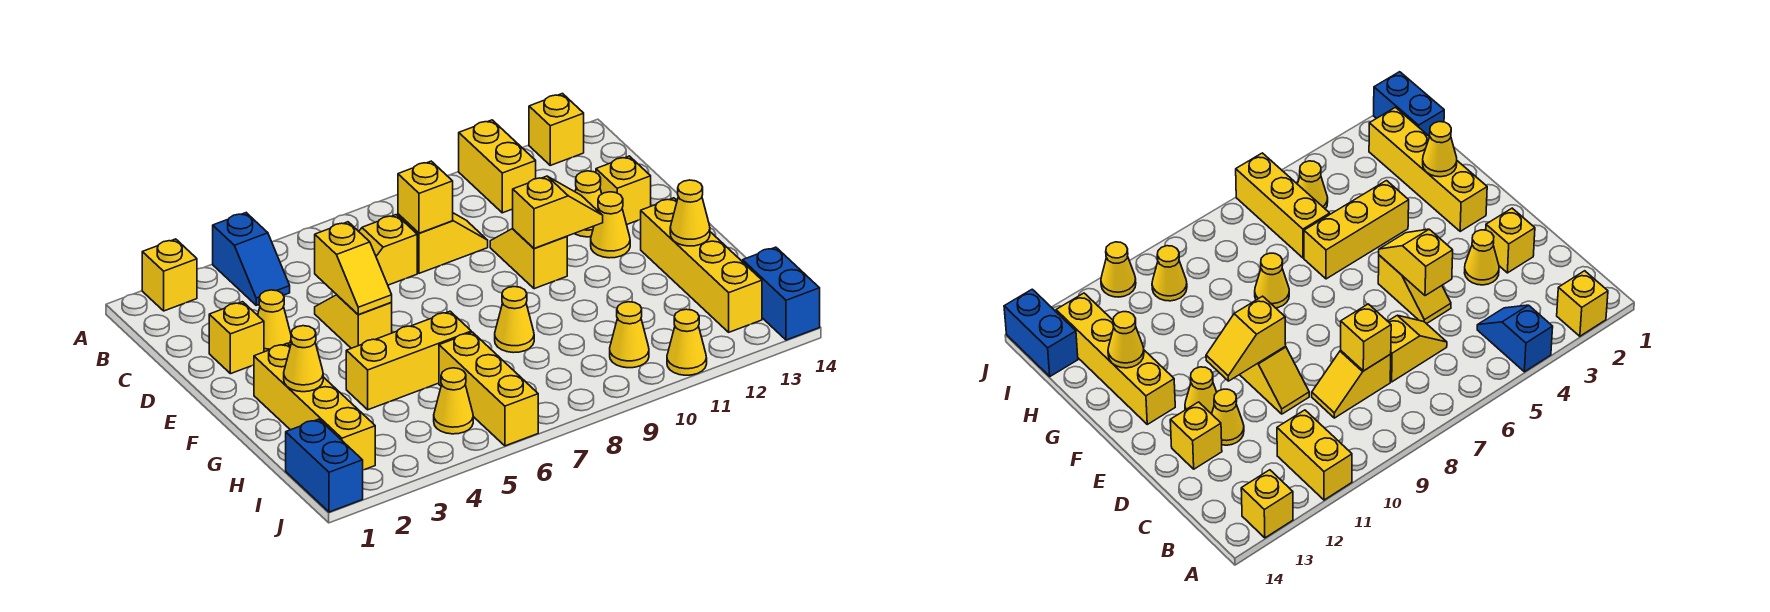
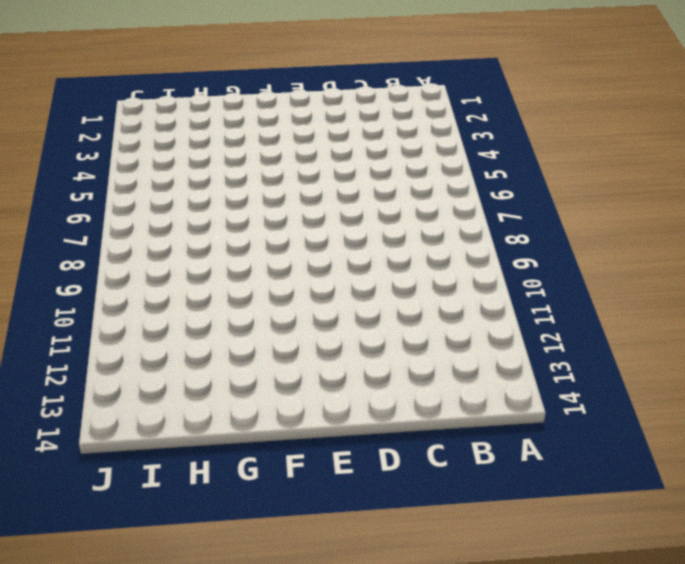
none -> yellow 1x1 brick [142,239,197,311]
none -> blue 1x2 slope [213,213,290,305]
none -> yellow 1x2 brick [459,120,536,213]

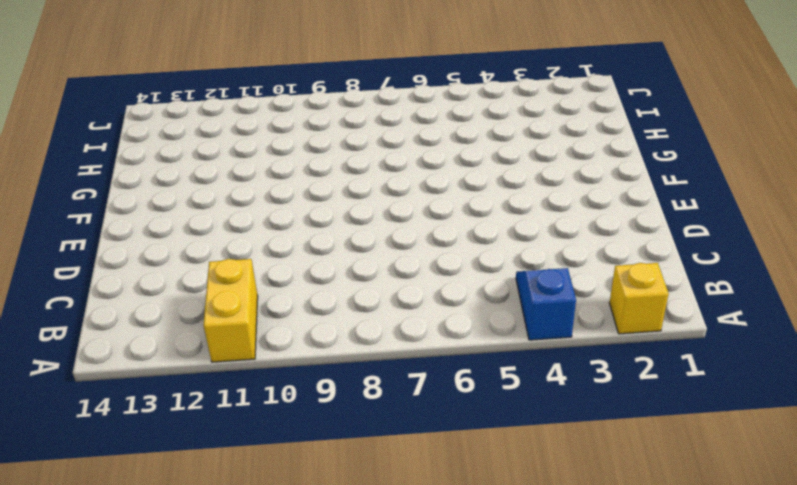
none -> yellow 1x1 brick [529,94,584,165]
none -> yellow 1x2 slope [359,215,417,285]
none -> yellow 1x2 slope [398,213,488,273]

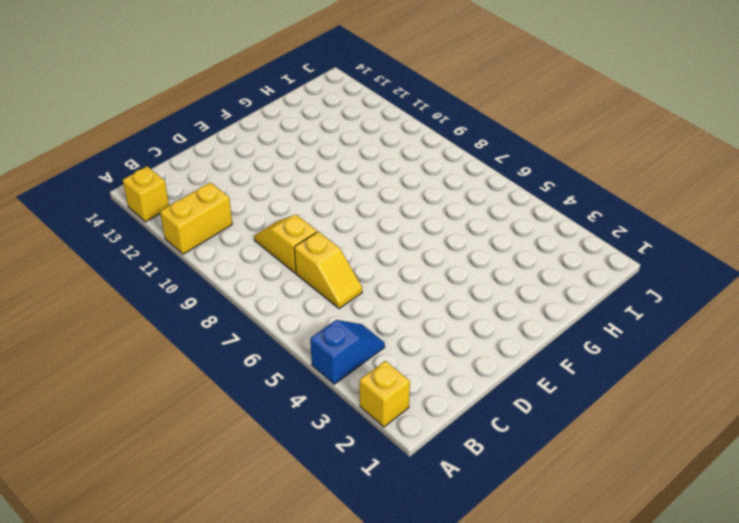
none -> yellow 1x1 brick [209,302,264,374]
none -> yellow 1x1 cone [258,290,292,352]
none -> yellow 1x2 slope [315,295,392,348]

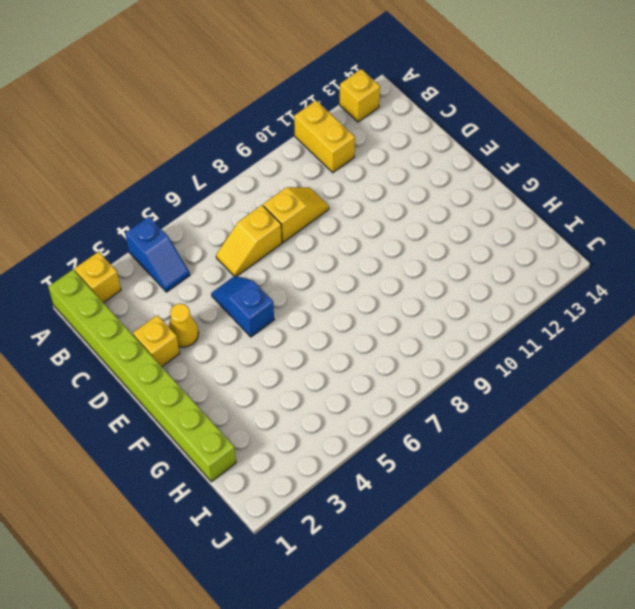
lime 1x8 brick [48,270,236,482] -> none
blue 1x2 slope [211,276,274,337] -> yellow 1x2 slope [315,295,392,348]
none -> yellow 1x2 slope [490,229,567,289]
none -> yellow 1x1 cone [575,171,602,237]
none -> yellow 1x1 brick [596,156,651,225]

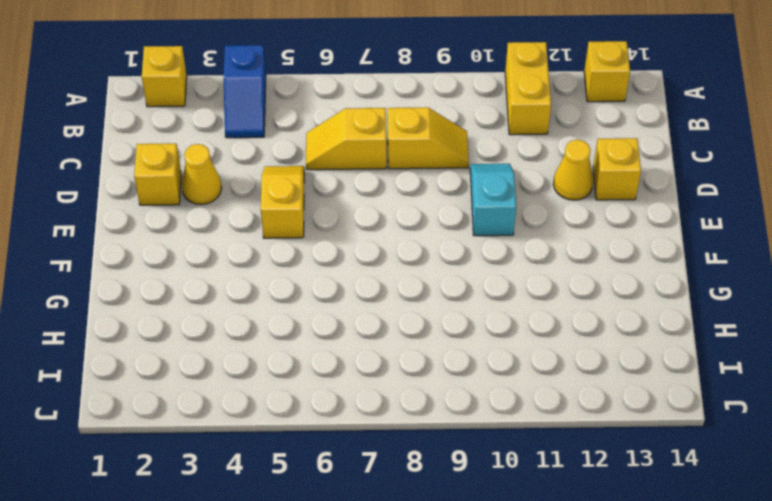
cyan 1x2 slope [470,164,516,236] -> yellow 1x2 slope [490,229,567,289]
none -> yellow 1x1 cone [591,192,630,258]
none -> yellow 1x4 brick [254,343,375,470]
none -> yellow 1x4 brick [640,198,762,332]

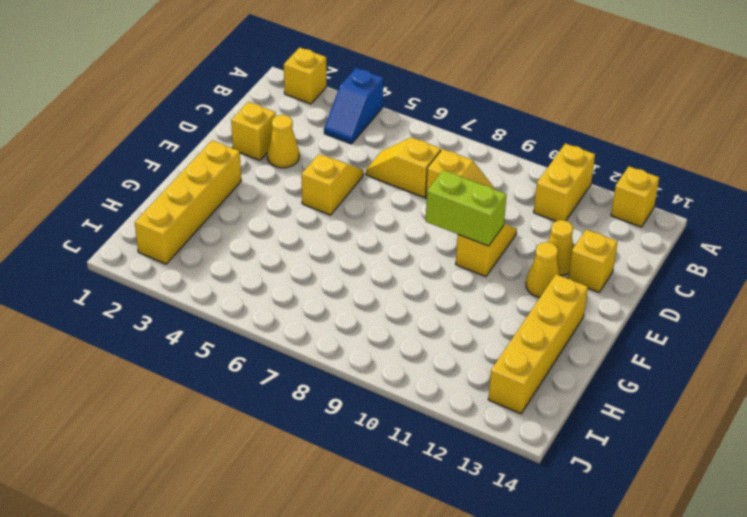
lime 1x2 brick [426,170,507,246] -> yellow 1x2 slope [513,176,603,248]
none -> yellow 1x3 brick [346,311,471,410]
none -> yellow 1x1 cone [495,287,534,353]
none -> yellow 1x3 brick [439,332,538,446]

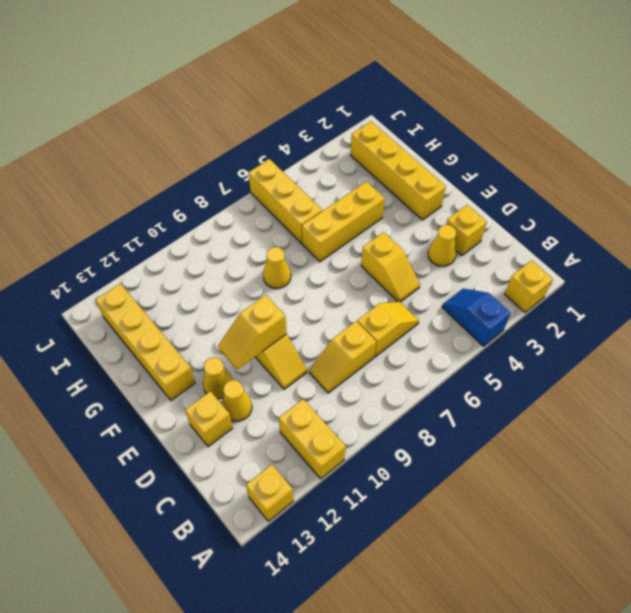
none -> blue 1x2 brick [286,419,363,512]
none -> yellow 1x1 cone [434,368,473,434]
none -> yellow 1x1 cone [610,302,649,368]

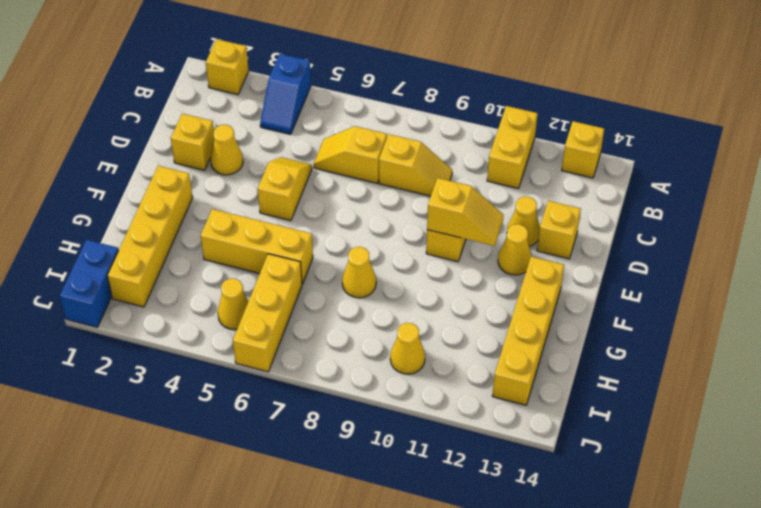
none -> blue 1x2 brick [743,247,820,340]
none -> yellow 1x1 cone [667,309,707,375]
none -> yellow 1x1 brick [398,161,453,233]

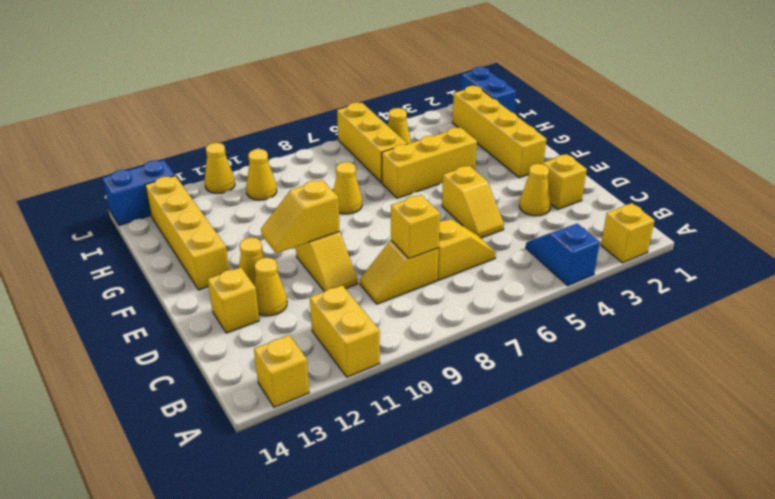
blue 1x2 brick [102,160,175,225] -> blue 1x2 brick turned to [743,247,820,340]
none -> yellow 1x2 slope [315,222,392,315]
none -> yellow 1x1 cone [284,326,323,392]
none -> yellow 1x1 cone [670,180,710,246]

